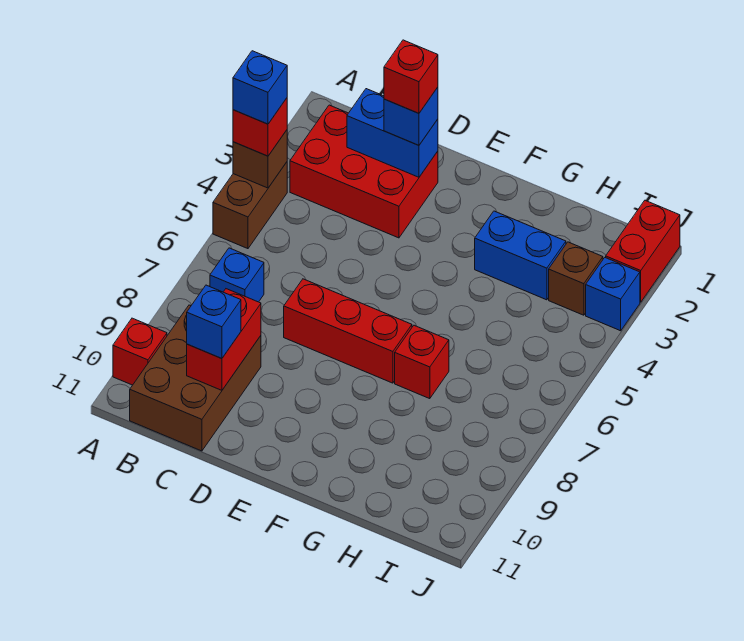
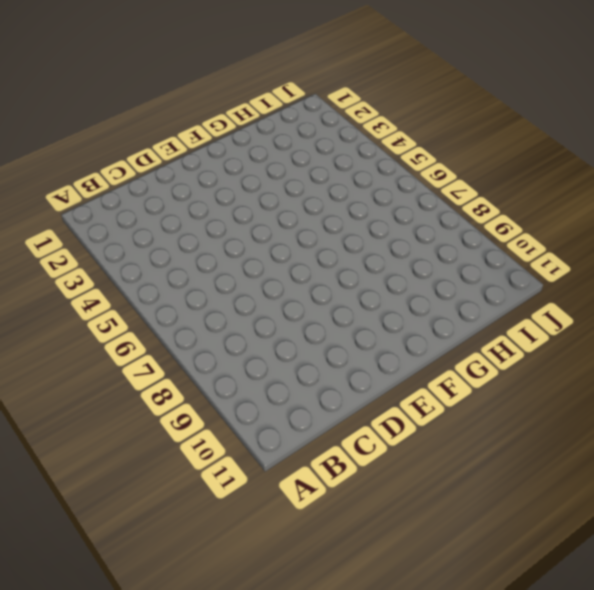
none -> brown 1x2 brick [213,162,287,249]
none -> red 1x1 brick [113,318,167,385]
none -> red 2x3 brick [290,105,438,238]

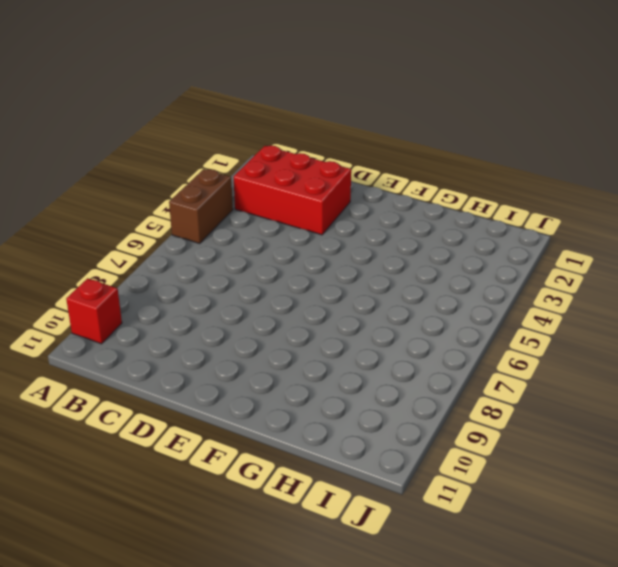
none -> blue 1x1 brick [210,248,264,302]
none -> brown 2x3 brick [130,305,261,451]
none -> red 1x3 brick [284,279,412,383]

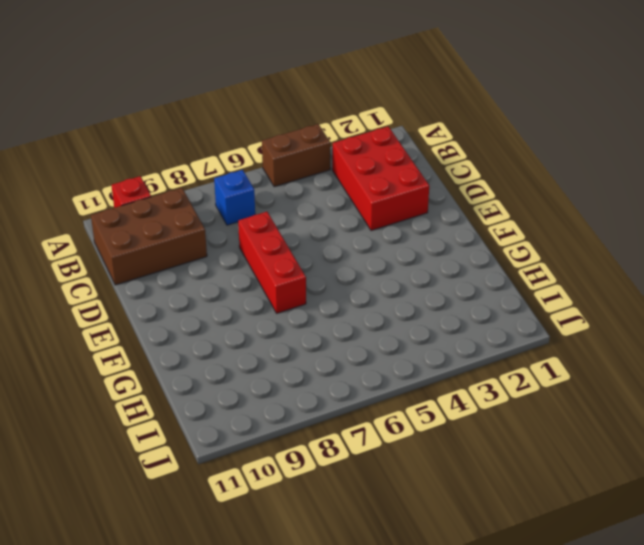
none -> blue 1x2 brick [475,211,566,300]
none -> red 1x1 brick [395,325,449,399]
none -> brown 1x1 brick [549,242,603,315]

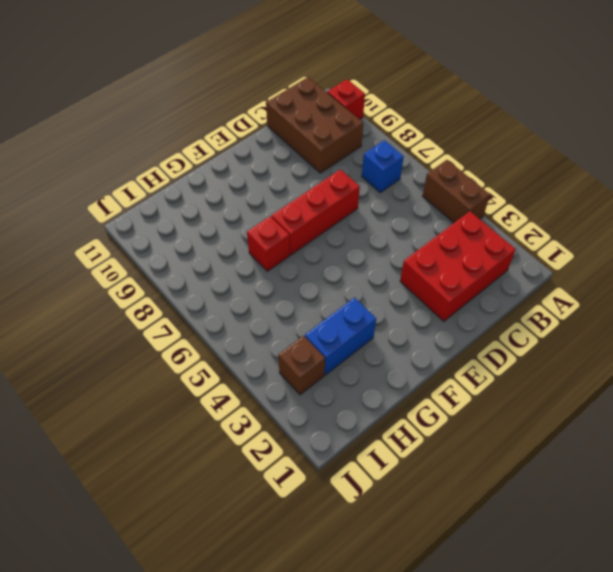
none -> red 1x2 brick [606,200,680,302]
none -> blue 1x1 brick [586,258,640,331]
none -> brown 1x1 brick [233,130,287,188]

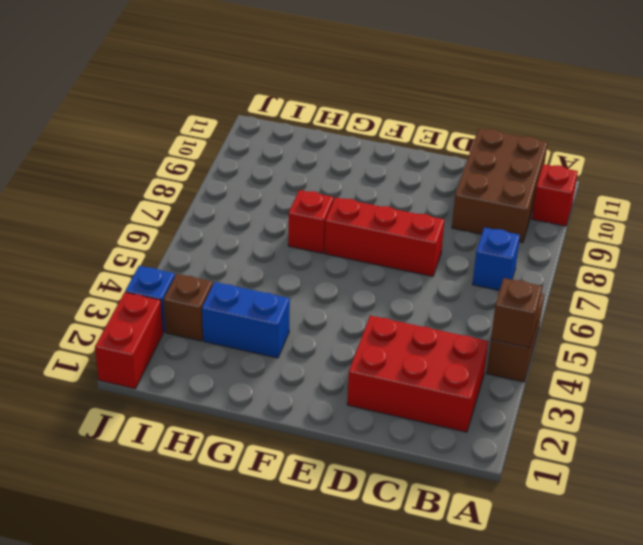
none -> blue 1x2 brick [347,89,438,177]
none -> red 1x2 brick [187,289,261,390]
none -> red 1x1 brick [233,98,287,156]

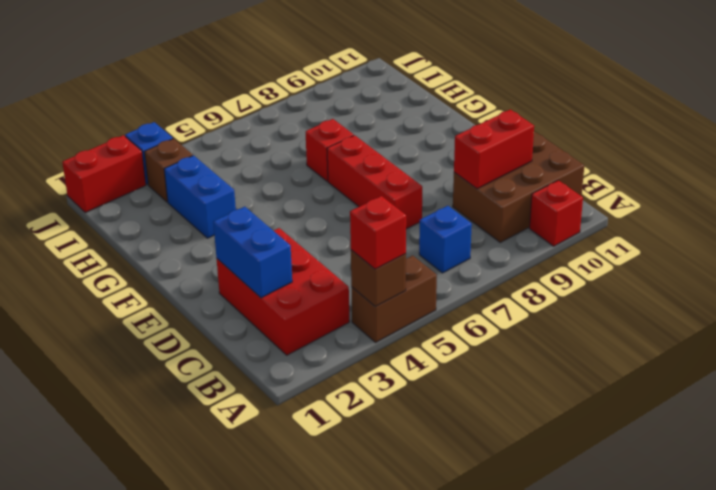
none -> blue 1x1 brick [187,285,241,359]
none -> blue 1x1 brick [384,87,438,145]
none -> blue 1x1 brick [233,51,287,124]

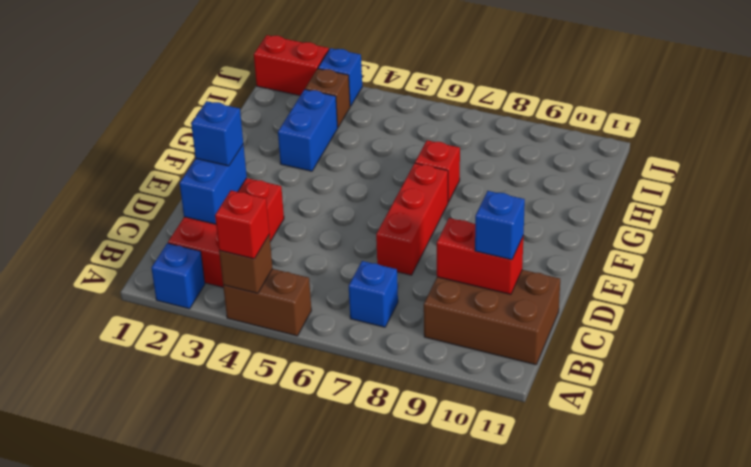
blue 1x1 brick [151,243,205,309] -> blue 1x1 brick moved to [233,51,287,124]
none -> red 1x1 brick [113,318,167,385]
none -> red 1x1 brick [384,40,438,113]

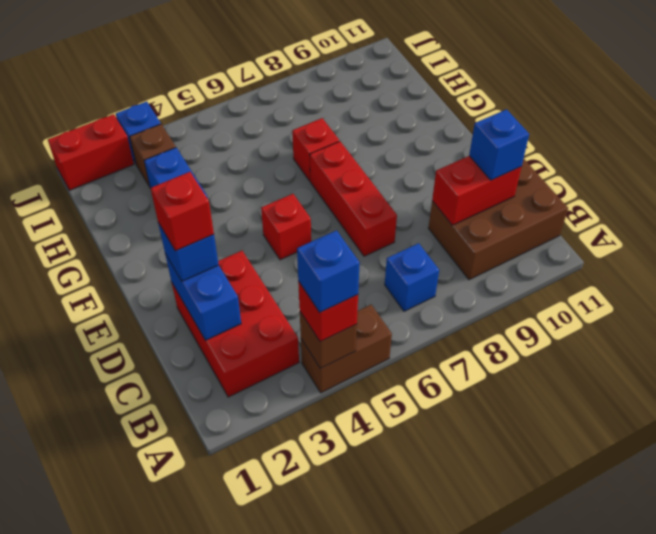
red 1x1 brick [261,194,311,260] -> red 1x1 brick moved to [113,318,167,385]

